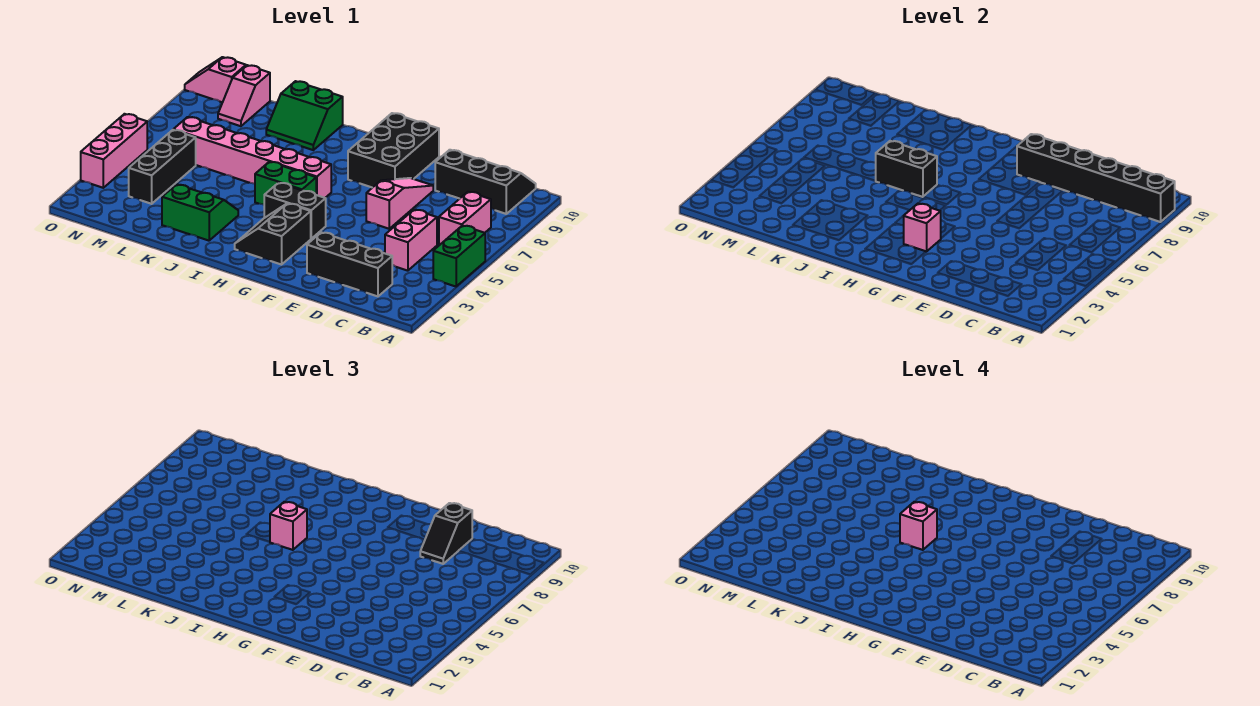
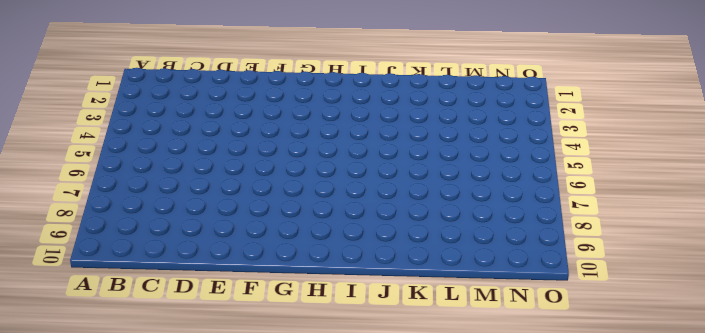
none -> green 1x2 brick [433,226,485,286]
none -> pink 1x2 brick [439,192,491,245]
none -> black 2x3 slope [435,150,536,214]

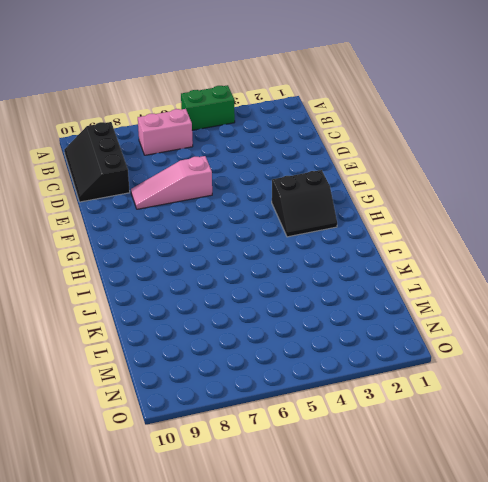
none -> black 1x3 brick [307,232,392,296]
none -> pink 1x2 brick [385,210,437,271]
none -> black 2x3 brick [348,113,439,188]

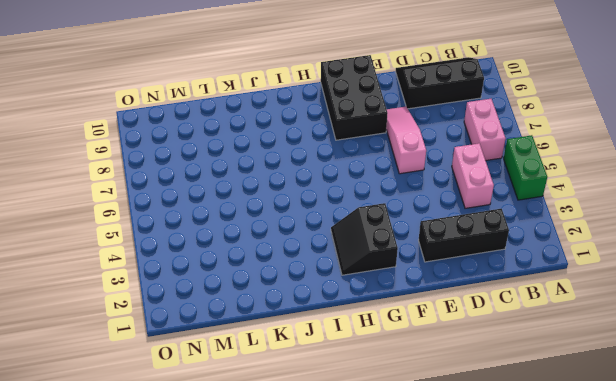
none -> black 1x2 brick [264,183,326,238]
none -> green 1x2 brick [255,162,316,204]
none -> pink 1x6 brick [173,117,331,198]

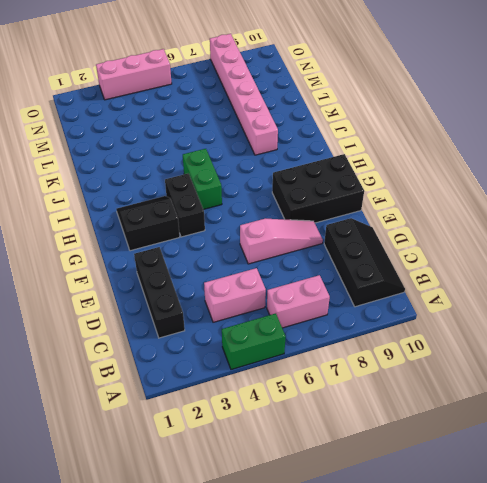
pink 1x6 brick [210,34,278,155] -> pink 1x6 brick moved to [173,117,331,198]
none -> green 2x2 slope [162,184,238,241]
none -> green 2x2 slope [266,81,343,150]
none -> black 1x3 brick [129,130,196,204]

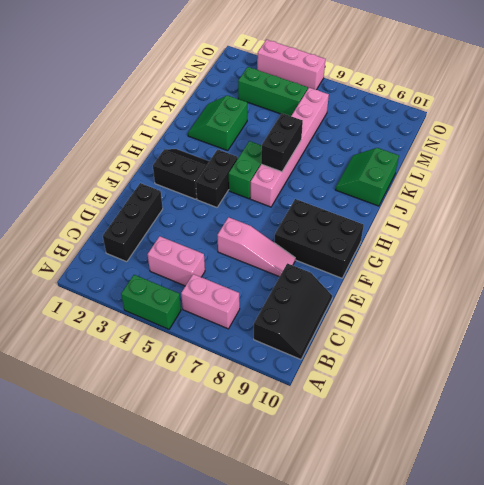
green 2x2 slope [188,95,247,151] -> green 2x2 slope turned to [162,184,238,241]
green 1x3 brick [238,67,308,116] -> black 1x3 brick [129,130,196,204]
none -> pink 1x2 slope [218,65,270,126]
none -> pink 1x2 slope [185,57,246,102]
none -> black 1x6 brick [1017,134,1175,222]

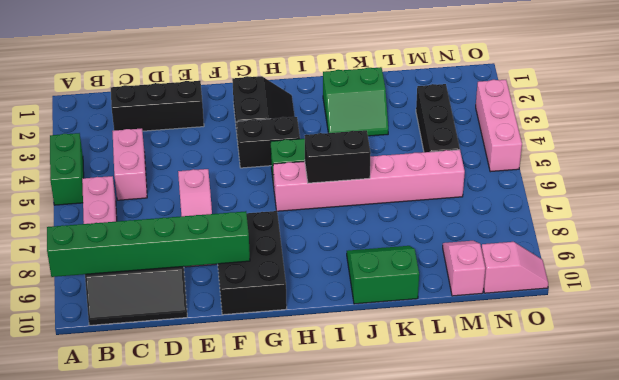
green 1x6 brick [47,211,250,277] -> black 1x6 brick [1017,134,1175,222]
none -> pink 1x1 brick [904,204,941,252]
none -> black 1x2 slope [420,503,472,564]
none -> pink 1x1 brick [270,502,307,550]

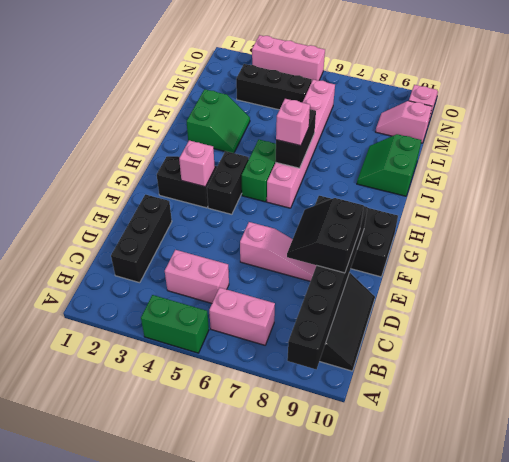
black 2x2 slope [287,198,364,273] -> black 1x2 slope [420,503,472,564]
none -> pink 1x1 brick [900,502,937,550]

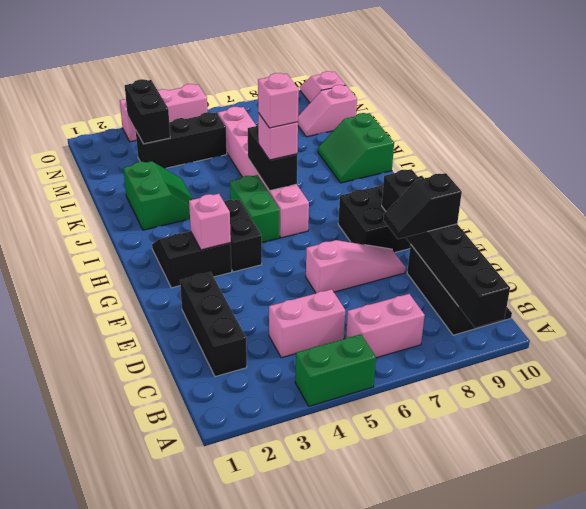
black 1x2 brick [125,79,170,144] -> none

